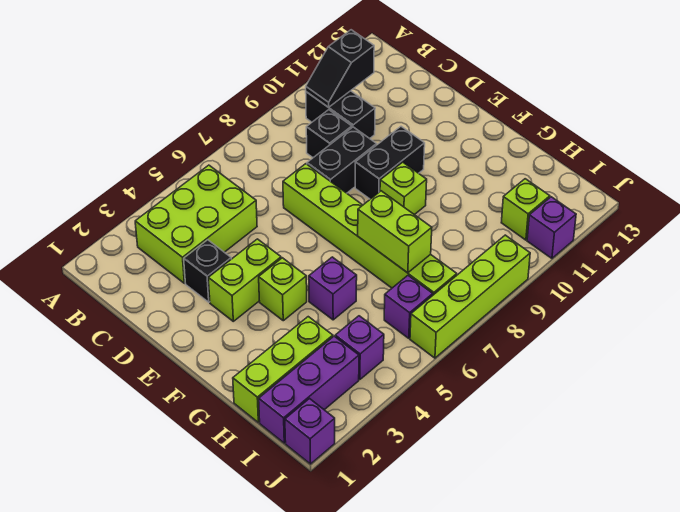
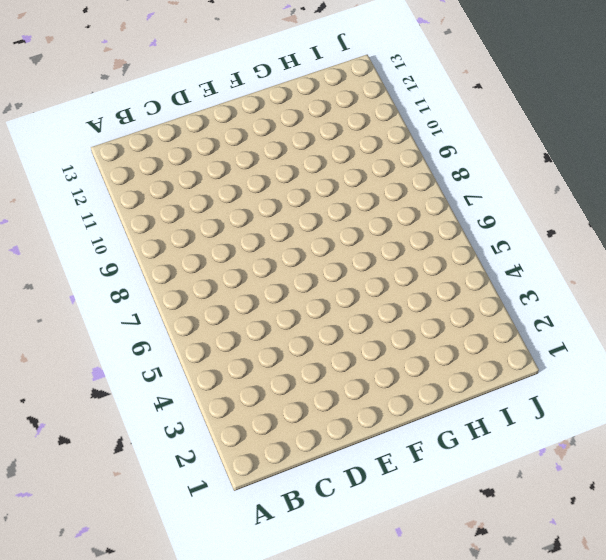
none -> lime 2x3 brick [135,165,257,283]
none -> black 1x2 brick [306,91,375,138]
none -> black 1x1 brick [306,110,352,158]

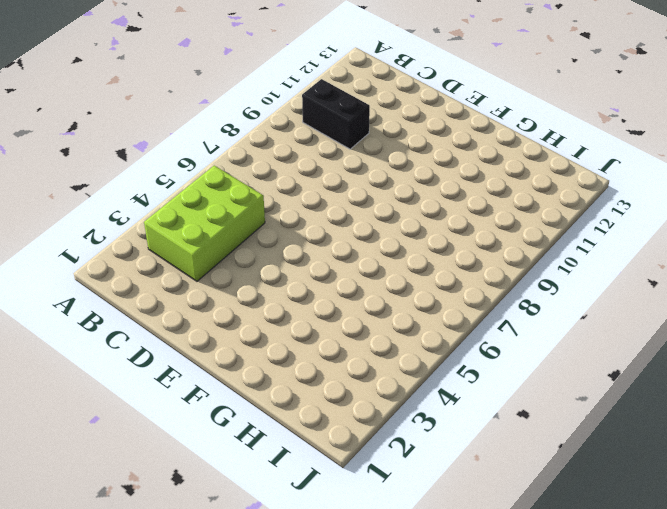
none -> black 1x1 brick [306,110,352,158]
none -> black 1x1 brick [184,240,231,302]
none -> lime 1x6 brick [283,164,457,295]

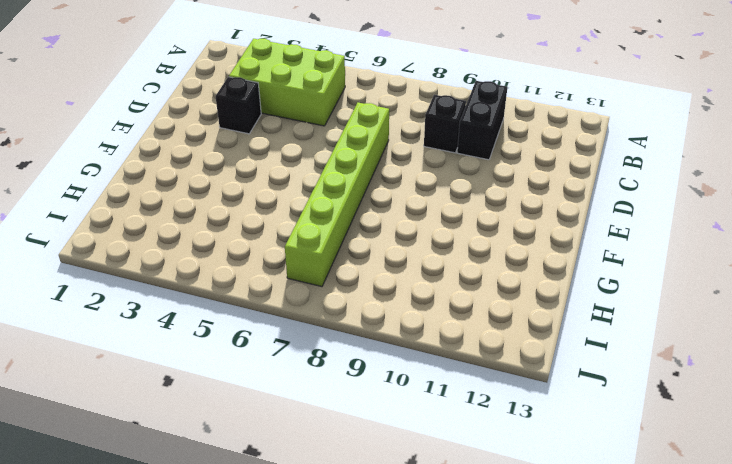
none -> black 1x2 brick [307,127,377,193]
none -> lime 1x2 brick [208,239,281,321]
none -> black 1x2 brick [355,126,425,199]

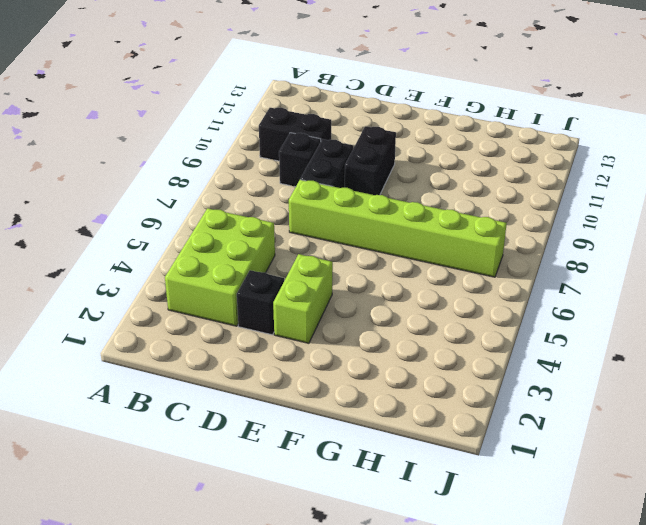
none -> lime 1x1 brick [259,258,307,321]
none -> lime 1x1 brick [380,162,427,215]
none -> purple 1x1 brick [309,257,357,320]

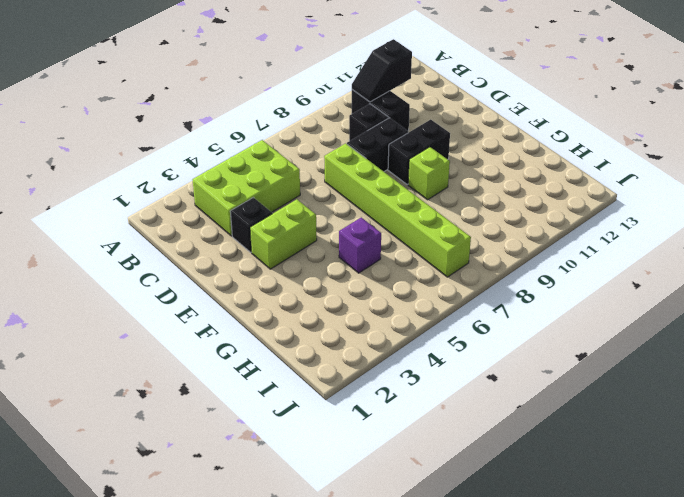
none -> lime 1x1 brick [259,258,307,321]
none -> lime 1x3 brick [233,317,333,422]
none -> purple 1x3 brick [259,336,359,443]

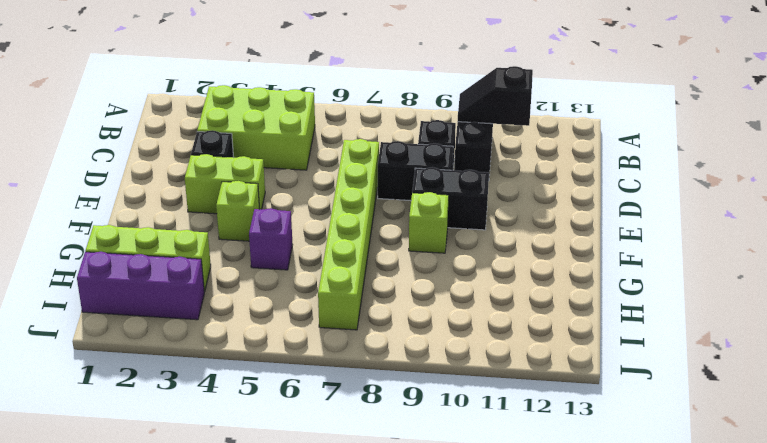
none -> purple 1x1 brick [335,316,384,379]
none -> purple 1x1 brick [384,276,433,338]
none -> lime 1x1 brick [501,179,550,240]

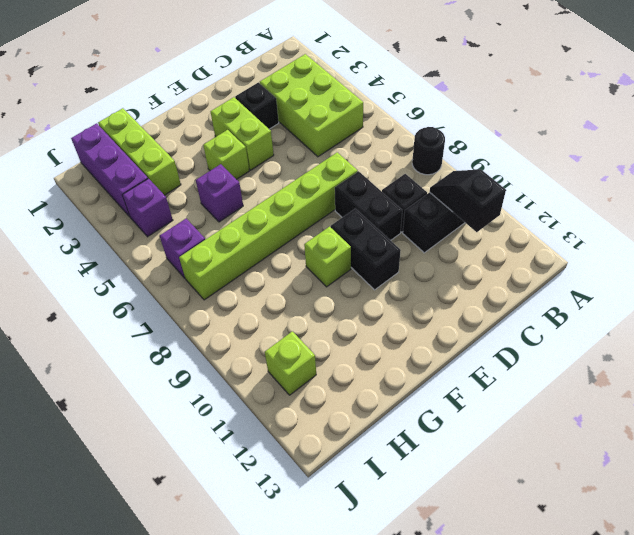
black 1x1 round brick [412,127,445,175] -> none
none -> purple 1x1 brick [285,399,335,464]
none -> lime 1x4 brick [410,235,530,358]
none -> purple 1x1 brick [527,197,576,258]

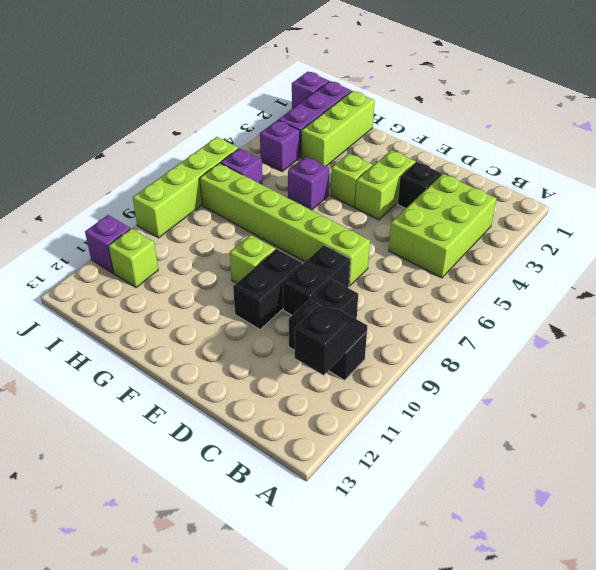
none -> lime 1x2 brick [358,191,432,273]

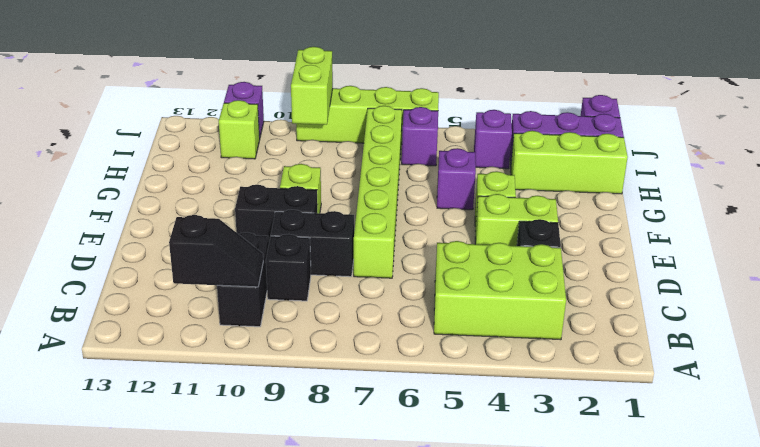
lime 1x2 brick [291,47,333,125] -> lime 1x2 brick moved to [358,191,432,273]

